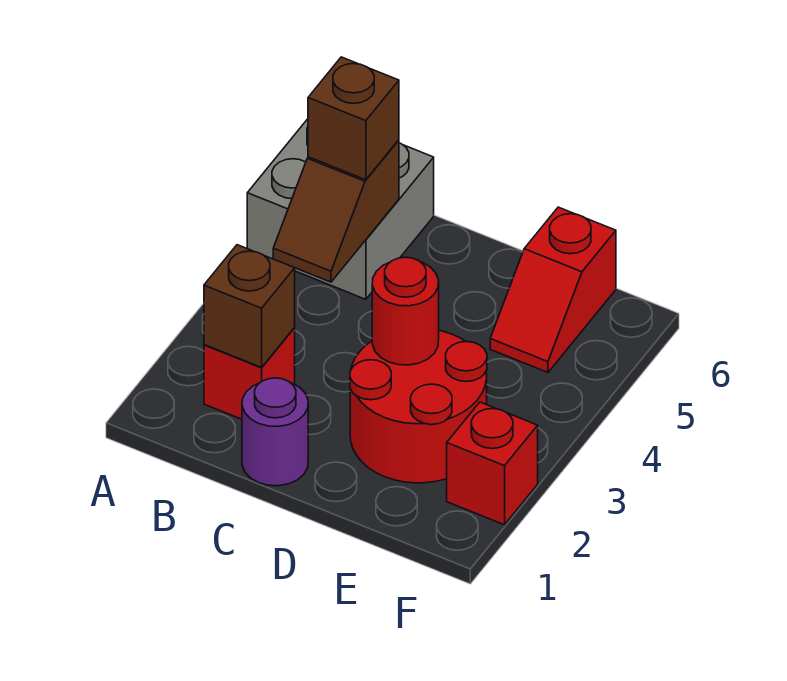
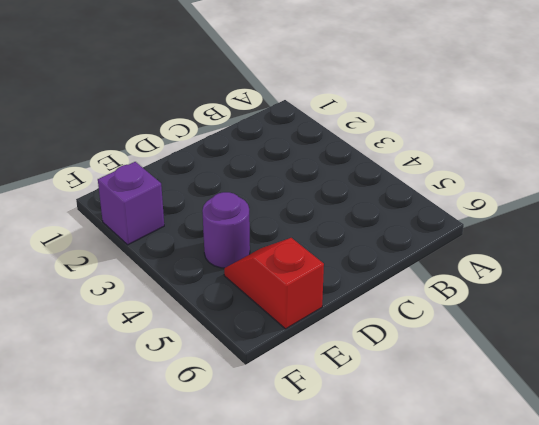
purple 1x1 round brick [202,192,250,268] -> purple 1x1 round brick moved to [242,378,308,486]
purple 1x1 brick [98,162,164,245] -> red 1x1 brick [447,402,538,525]
none -> grey 2x2 brick [247,119,434,299]
none -> red 1x1 brick [204,328,295,419]

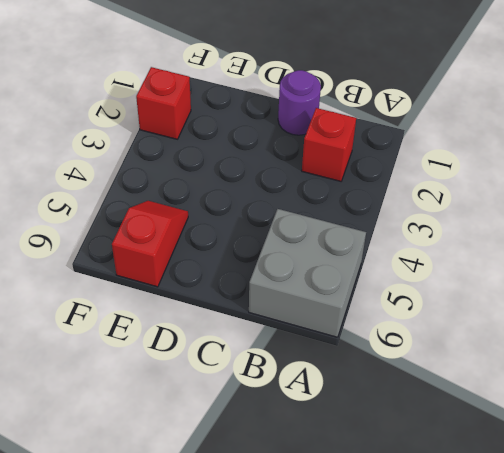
none -> red 2x2 round brick [350,330,487,483]
none -> brown 1x1 brick [204,245,295,367]

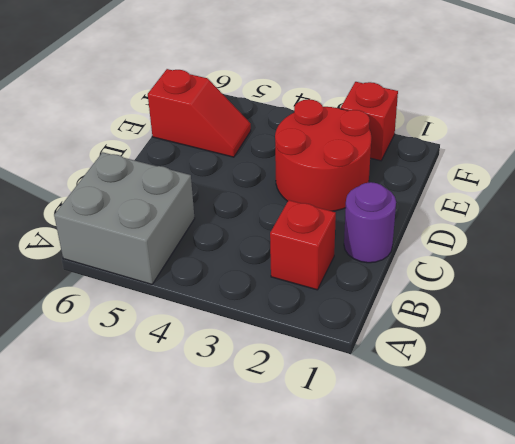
none -> brown 1x1 brick [204,245,295,367]
none -> brown 1x2 slope [273,140,399,282]

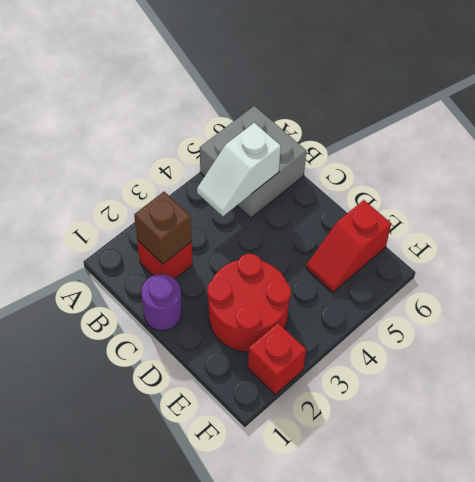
white 1x2 slope [197,123,281,216] -> brown 1x2 slope [273,140,399,282]
none -> red 1x1 round brick [372,257,439,365]
none -> brown 1x1 brick [308,57,399,180]

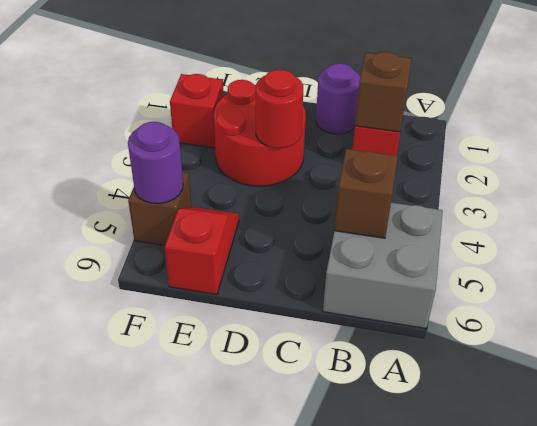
brown 1x1 brick [128,172,191,246] -> brown 1x1 brick moved to [308,57,399,180]
purple 1x1 round brick [128,122,183,204] -> none

